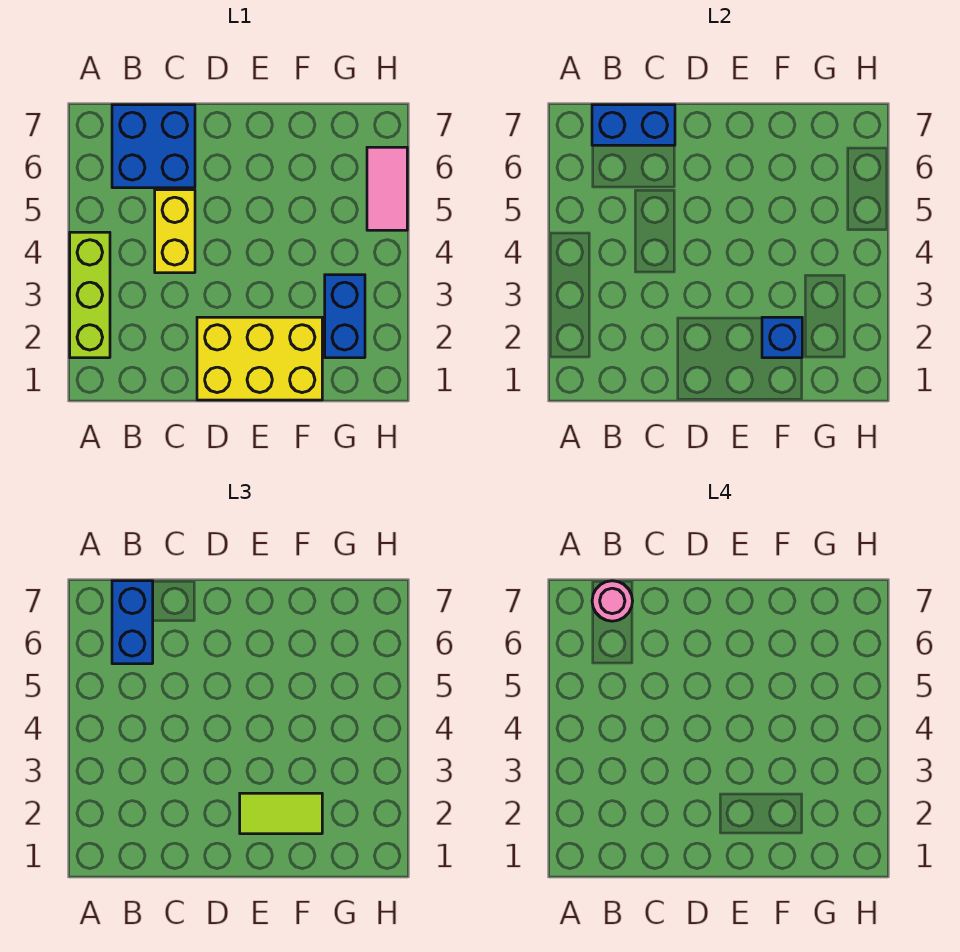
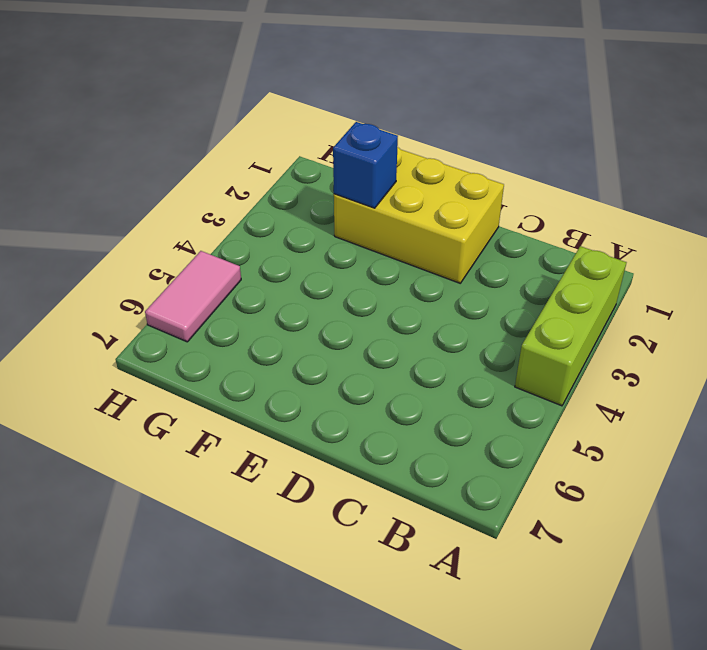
none -> blue 2x2 brick [112,105,195,188]
none -> yellow 1x2 brick [155,190,195,273]

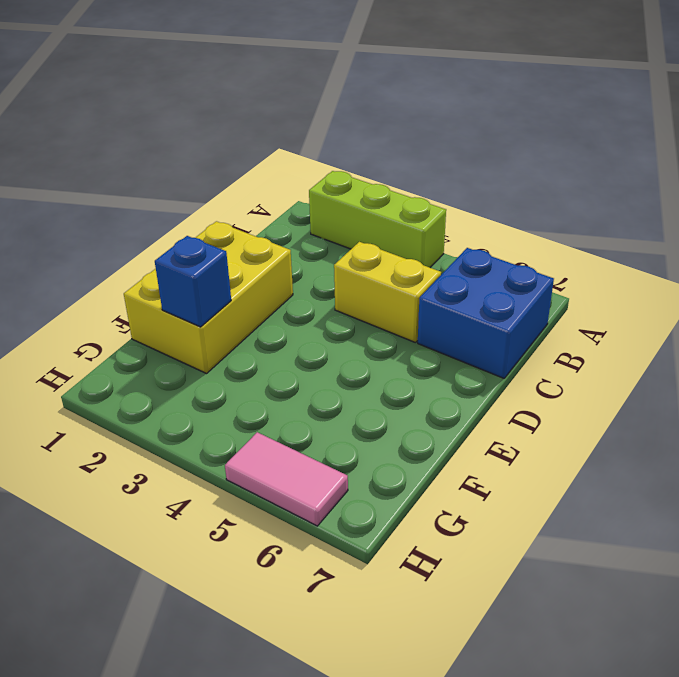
none -> blue 1x2 brick [325,275,365,358]
none -> blue 1x2 brick [592,105,675,145]

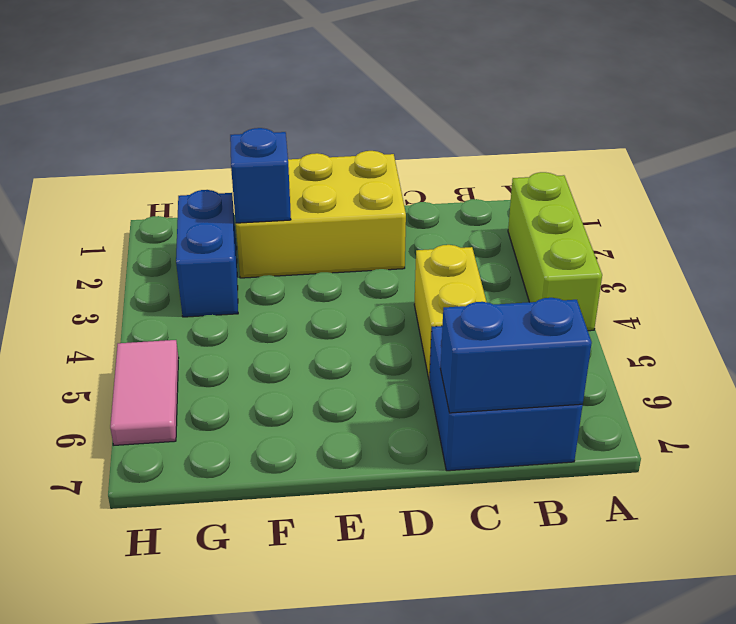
none -> blue 1x2 brick [112,581,153,664]
none -> lime 1x2 tile [240,793,322,834]

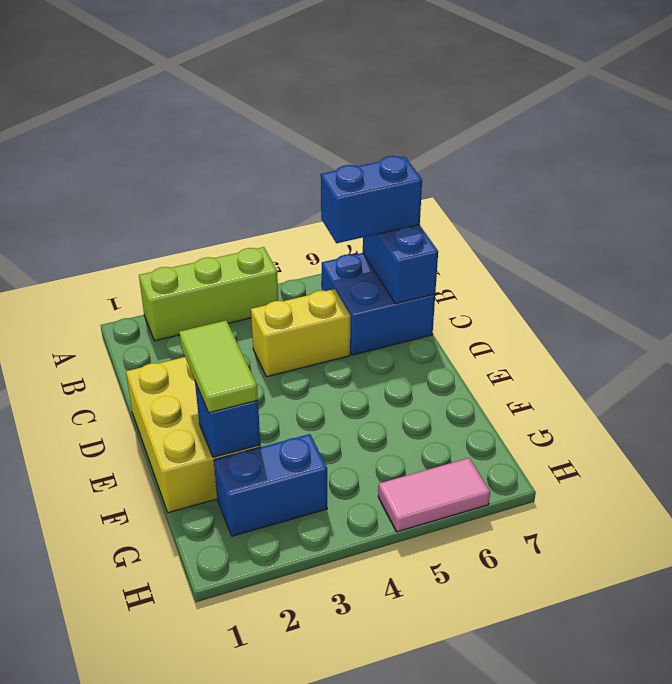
none -> pink 1x1 round brick [592,581,632,621]

